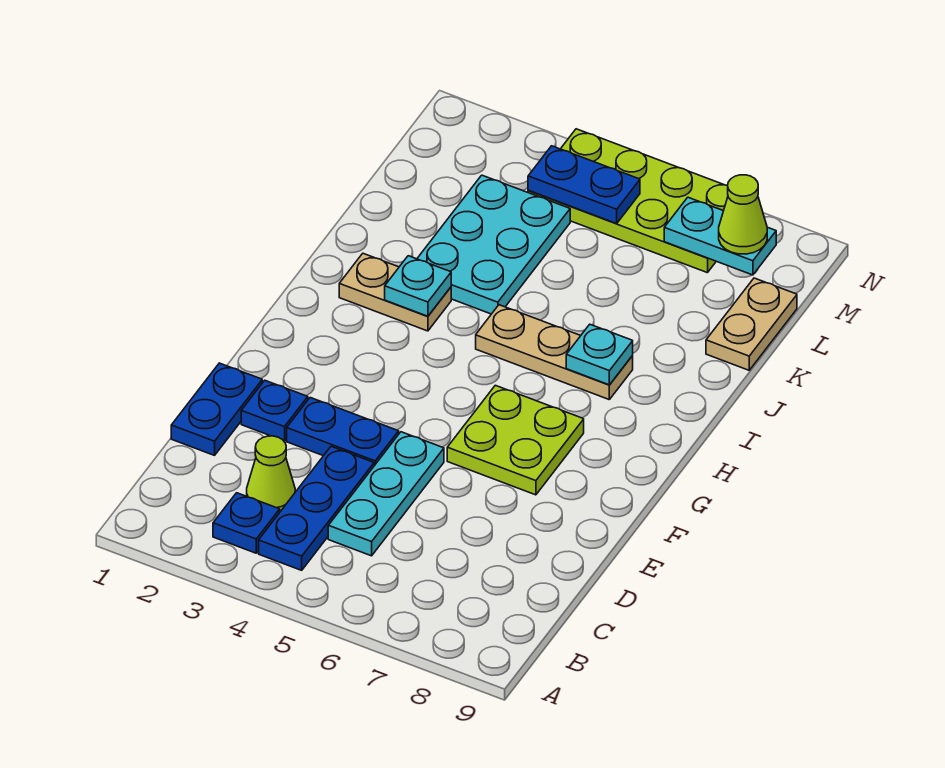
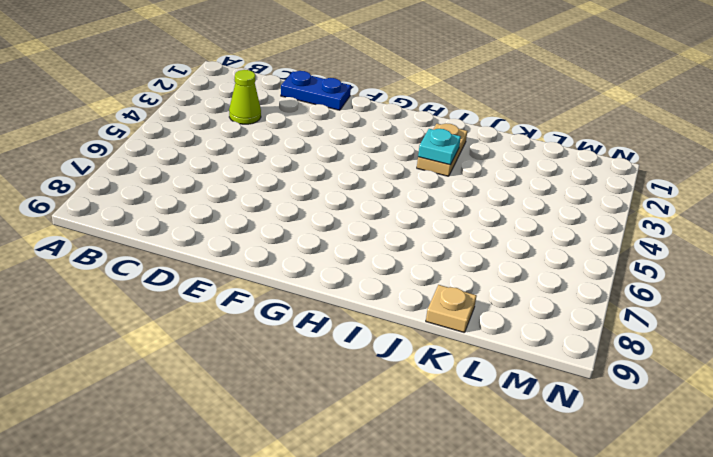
tan 1x1 plate [426,285,477,333] -> tan 1x2 plate [706,278,797,370]
none -> blue 1x1 plate [213,493,280,553]
none -> blue 1x3 plate [259,446,374,570]
none -> cyan 1x3 plate [328,432,444,556]

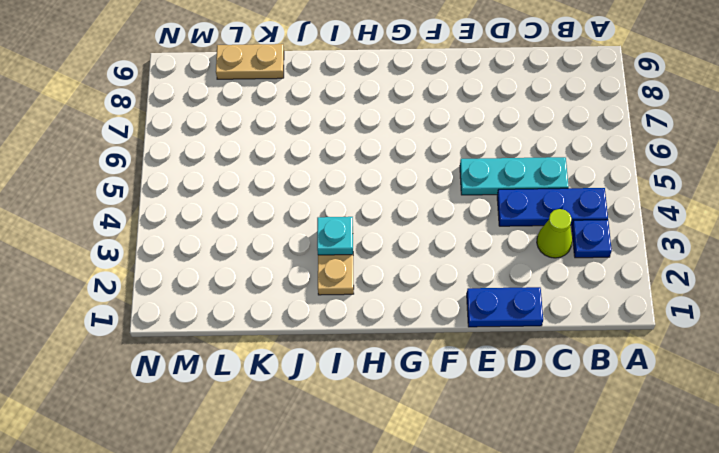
none -> blue 1x1 plate [241,380,308,441]
none -> blue 1x2 plate [287,398,399,466]
none -> lime 2x2 plate [447,385,584,495]

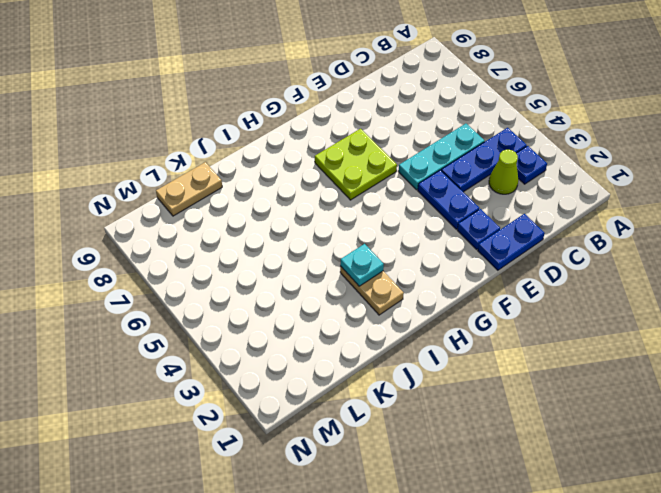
none -> tan 1x3 plate [476,305,633,399]
none -> cyan 2x3 plate [417,175,570,314]
none -> lime 2x4 plate [528,129,728,273]

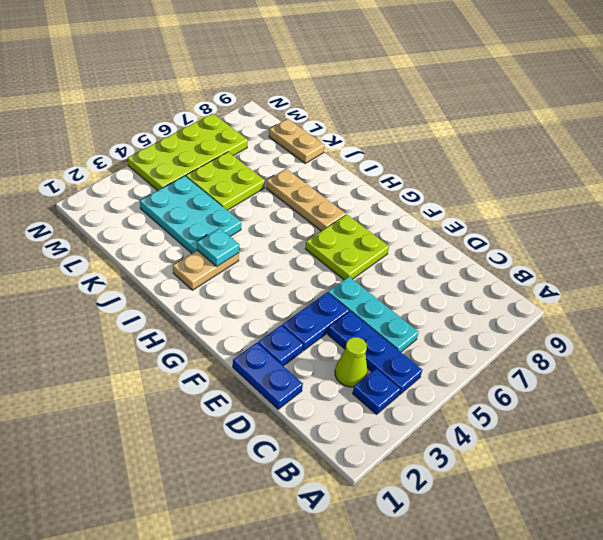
tan 1x3 plate [266,169,346,231] -> tan 1x3 plate turned to [476,305,633,399]
lime 2x2 plate [186,152,265,210] -> none
none -> cyan 1x1 plate [566,324,633,385]
none -> blue 1x2 plate [528,146,640,224]
none -> cyan 1x2 plate [664,197,776,275]

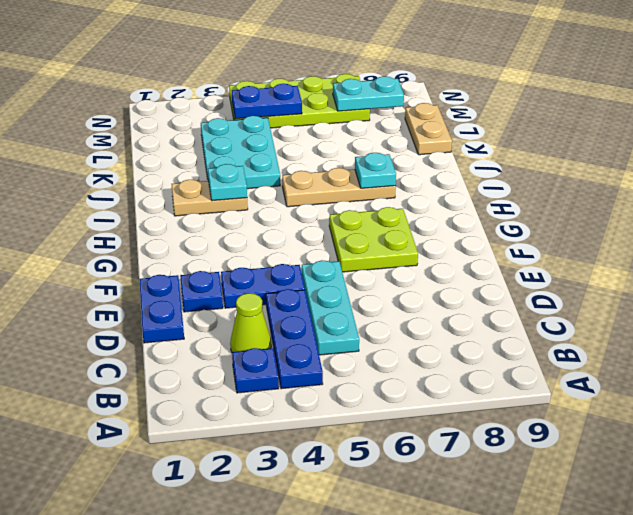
none -> lime 1x1 cone [719,175,767,254]

